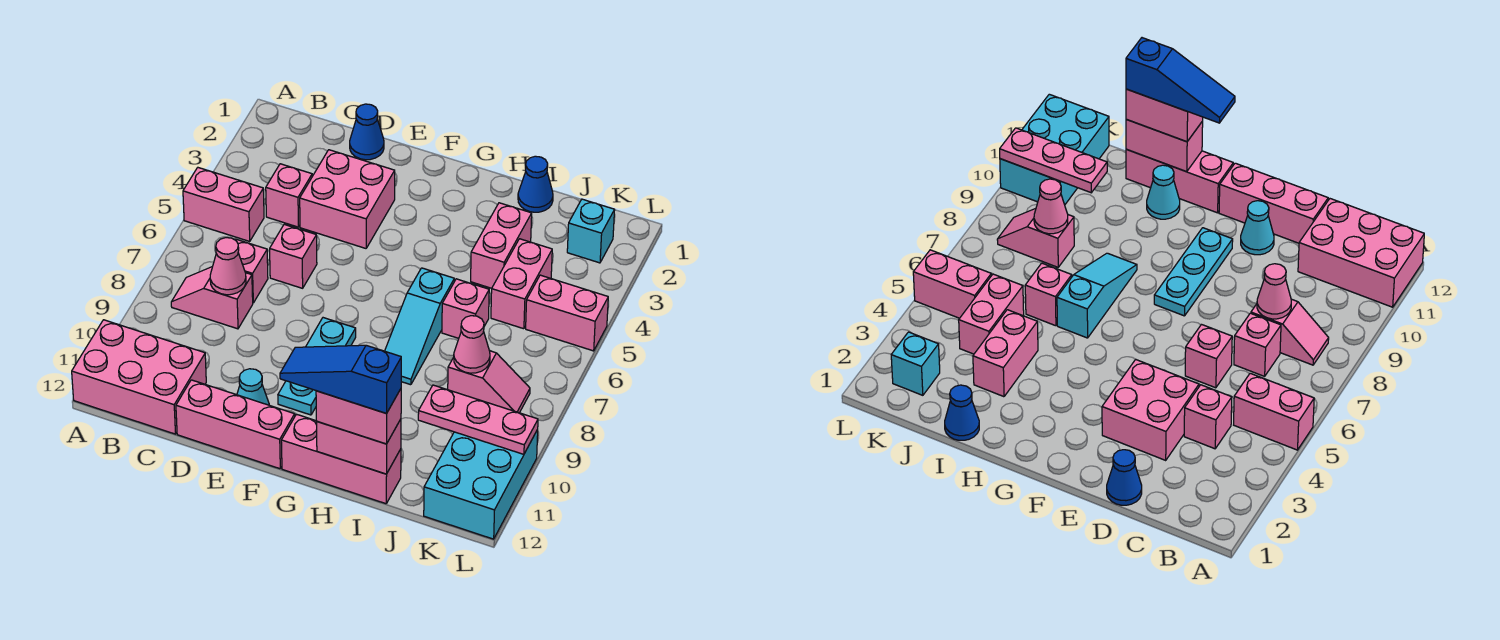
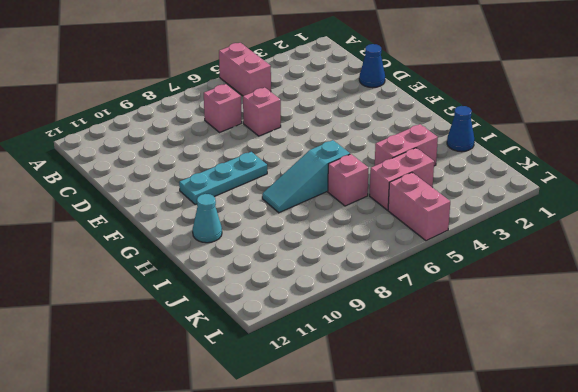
none -> pink 2x3 brick [72,320,206,434]
none -> pink 1x2 slope [171,267,253,329]
none -> pink 1x1 brick [266,164,312,227]

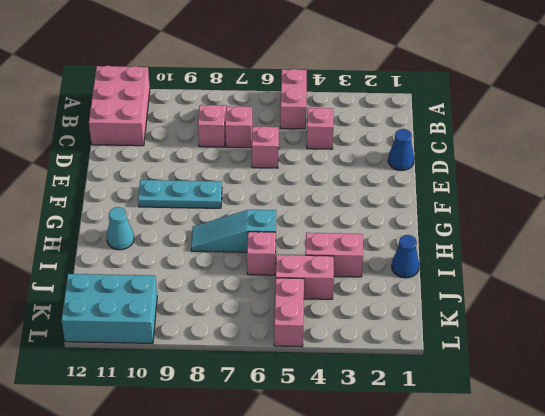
none -> pink 2x2 brick [300,150,395,248]
none -> pink 1x3 brick [176,380,295,469]
none -> cyan 1x1 cone [237,369,269,405]

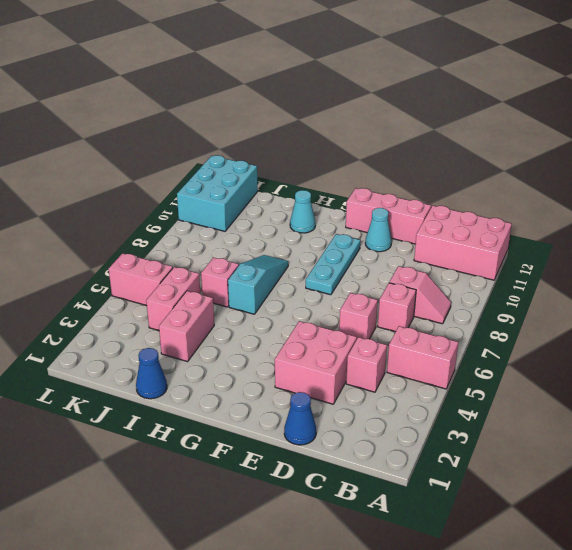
none -> pink 1x3 brick [281,414,401,504]
none -> pink 1x2 slope [448,351,530,413]
none -> cyan 1x1 brick [567,199,615,263]

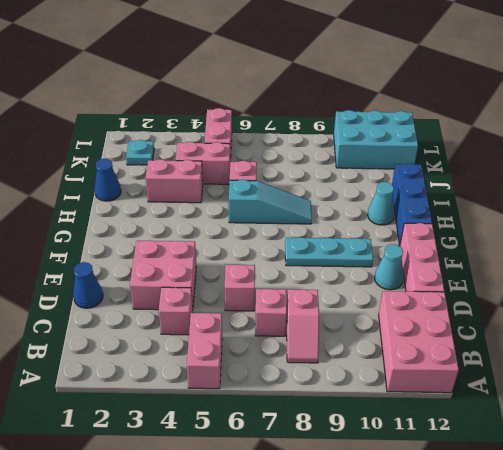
blue 1x3 brick [392,163,432,245] -> pink 1x3 brick [281,414,401,504]
cyan 1x1 plate [126,140,154,165] -> cyan 1x1 brick [567,199,615,263]
none -> pink 1x2 slope [448,351,530,413]
none -> pink 1x1 cone [210,238,246,295]
none -> pink 1x2 brick [317,419,401,474]

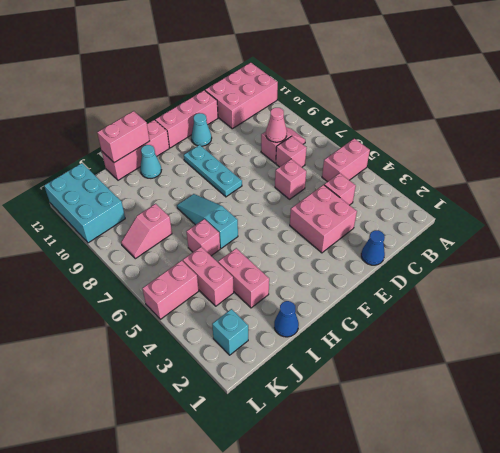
none -> pink 1x1 cone [454,316,490,373]
none -> pink 1x3 plate [418,385,538,454]
none -> pink 1x2 brick [316,389,401,444]

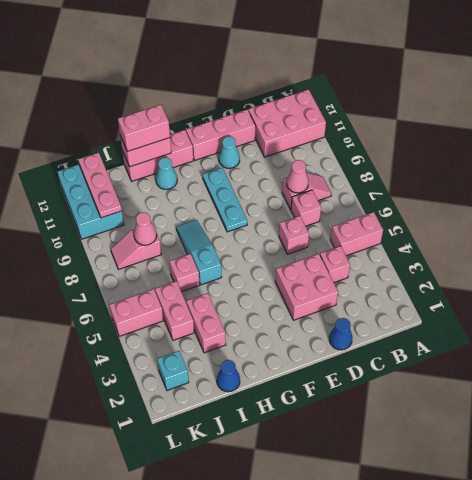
pink 1x3 plate [78,153,122,218] -> pink 1x3 plate turned to [418,385,538,454]
none -> blue 1x3 slope [280,345,401,413]

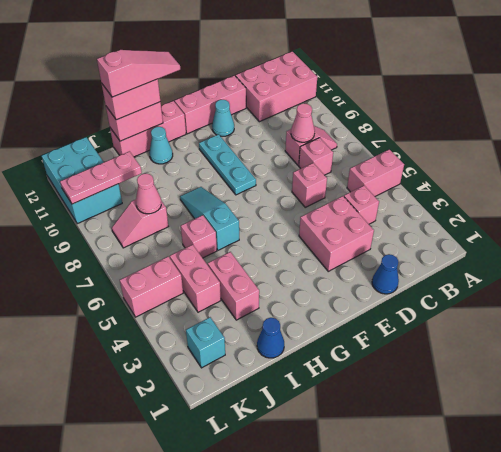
pink 1x3 slope [97,50,180,97] -> blue 1x3 slope [280,345,401,413]

